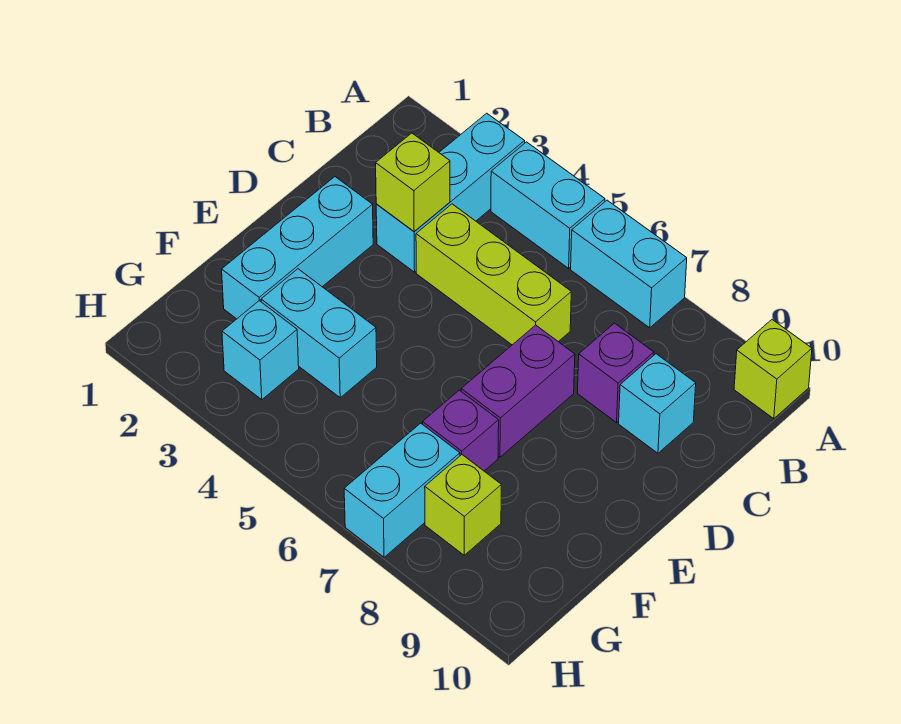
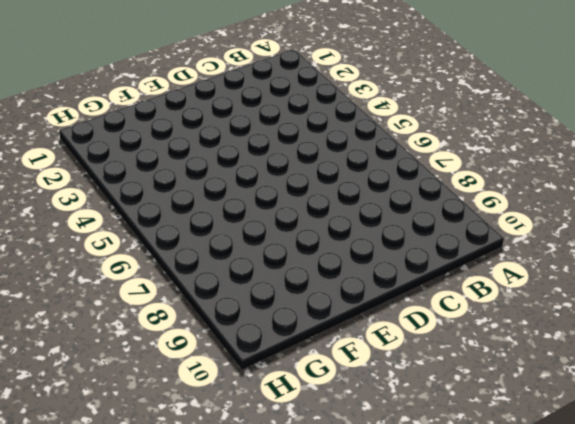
none -> cyan 1x3 brick [376,113,525,272]
none -> cyan 1x2 brick [491,142,605,268]
none -> cyan 1x2 brick [571,200,687,328]

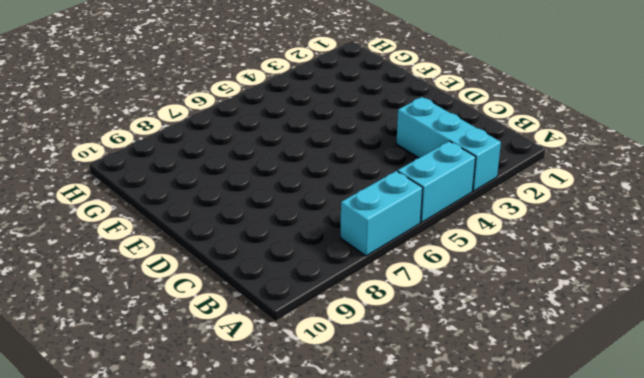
none -> lime 1x1 brick [734,320,812,419]
none -> lime 1x3 brick [416,204,571,345]
none -> purple 1x1 brick [577,323,654,422]

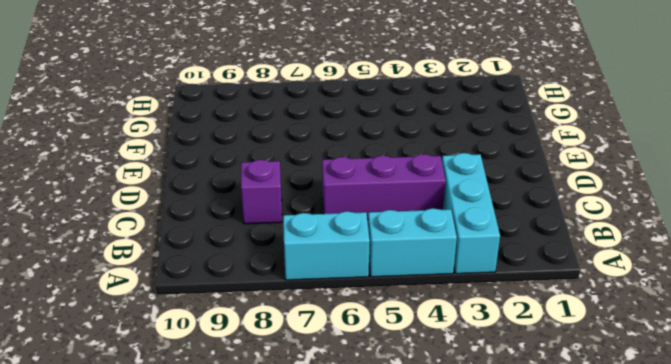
purple 1x3 brick [322,154,446,219] -> lime 1x3 brick [416,204,571,345]
none -> lime 1x1 brick [734,320,812,419]
none -> cyan 1x1 brick [619,354,696,453]
none -> cyan 1x3 brick [222,177,373,319]

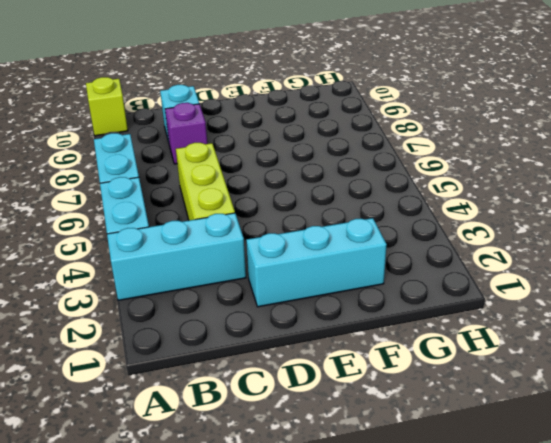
none -> purple 1x2 brick [461,325,575,457]
none -> cyan 1x2 brick [261,269,377,398]
none -> purple 1x1 brick [423,390,499,471]

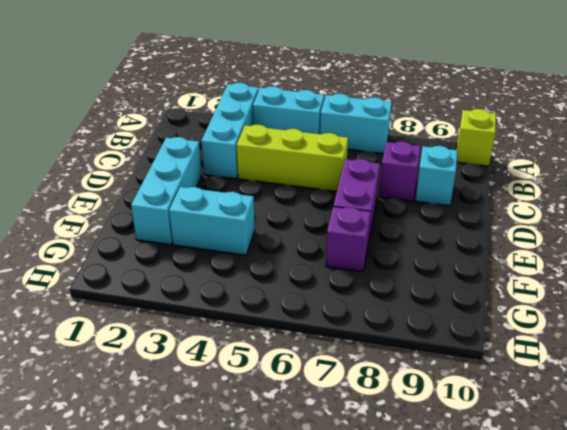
none -> cyan 1x1 brick [222,301,299,400]
none -> cyan 1x2 brick [344,423,460,557]
none -> lime 1x1 brick [425,455,501,555]

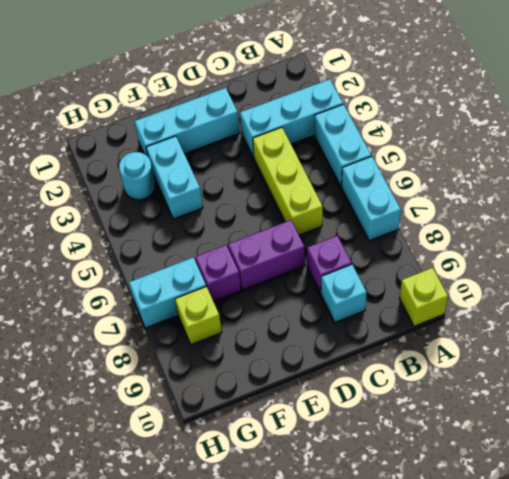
cyan 1x1 round brick [119,152,155,200] -> cyan 1x1 brick [222,301,299,400]
none -> lime 1x1 brick [376,133,450,231]

